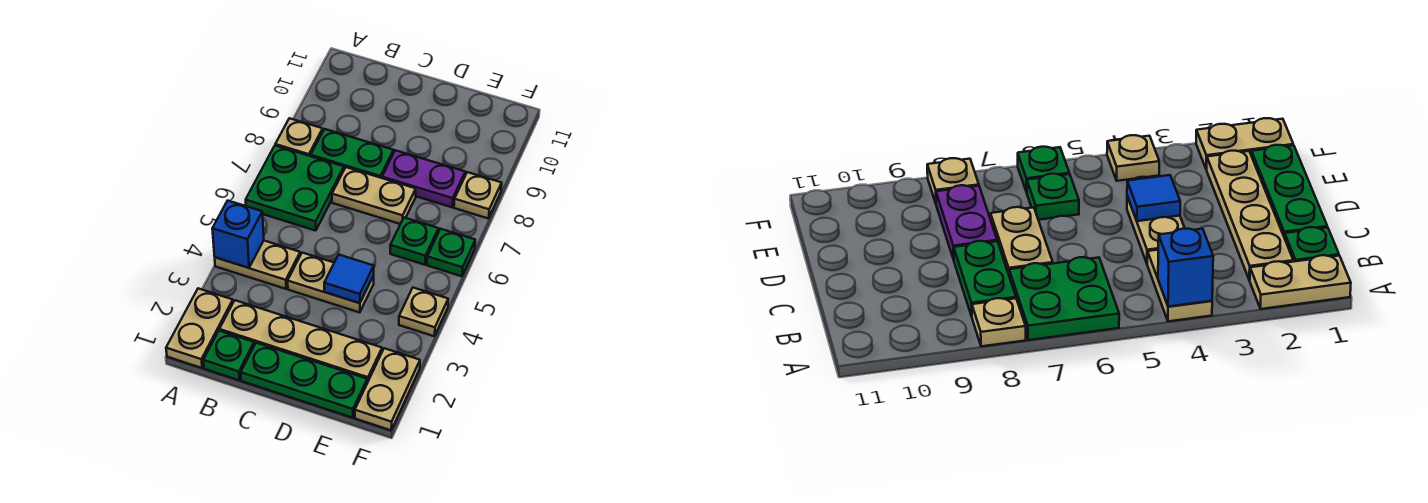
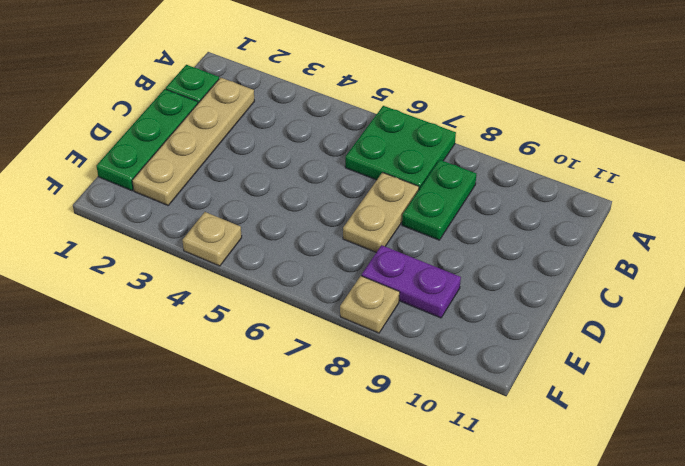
purple 1x2 plate [362,245,461,318] -> purple 1x2 plate turned to [382,150,465,207]
none -> tan 1x2 plate [166,288,233,368]
none -> tan 1x2 plate [215,241,300,289]
none -> tan 1x1 plate [275,118,323,156]

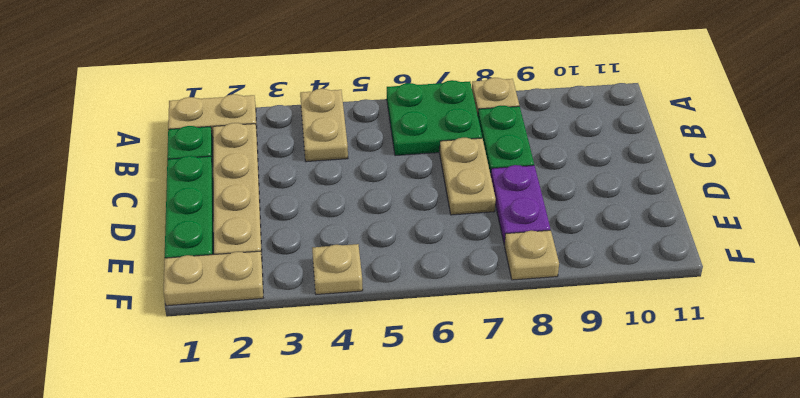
none -> tan 1x2 plate [288,253,374,313]
none -> green 1x1 plate [390,218,439,265]
none -> green 1x1 plate [427,229,475,276]

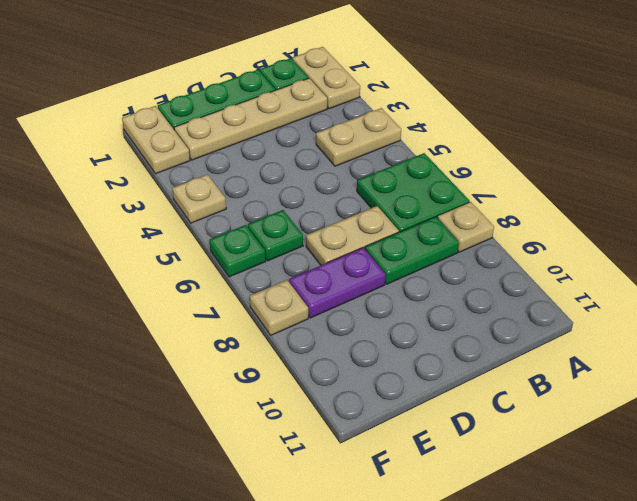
none -> tan 1x2 plate [288,253,374,313]
none -> blue 1x1 brick [212,201,264,268]
none -> blue 1x1 tile [324,254,374,303]

